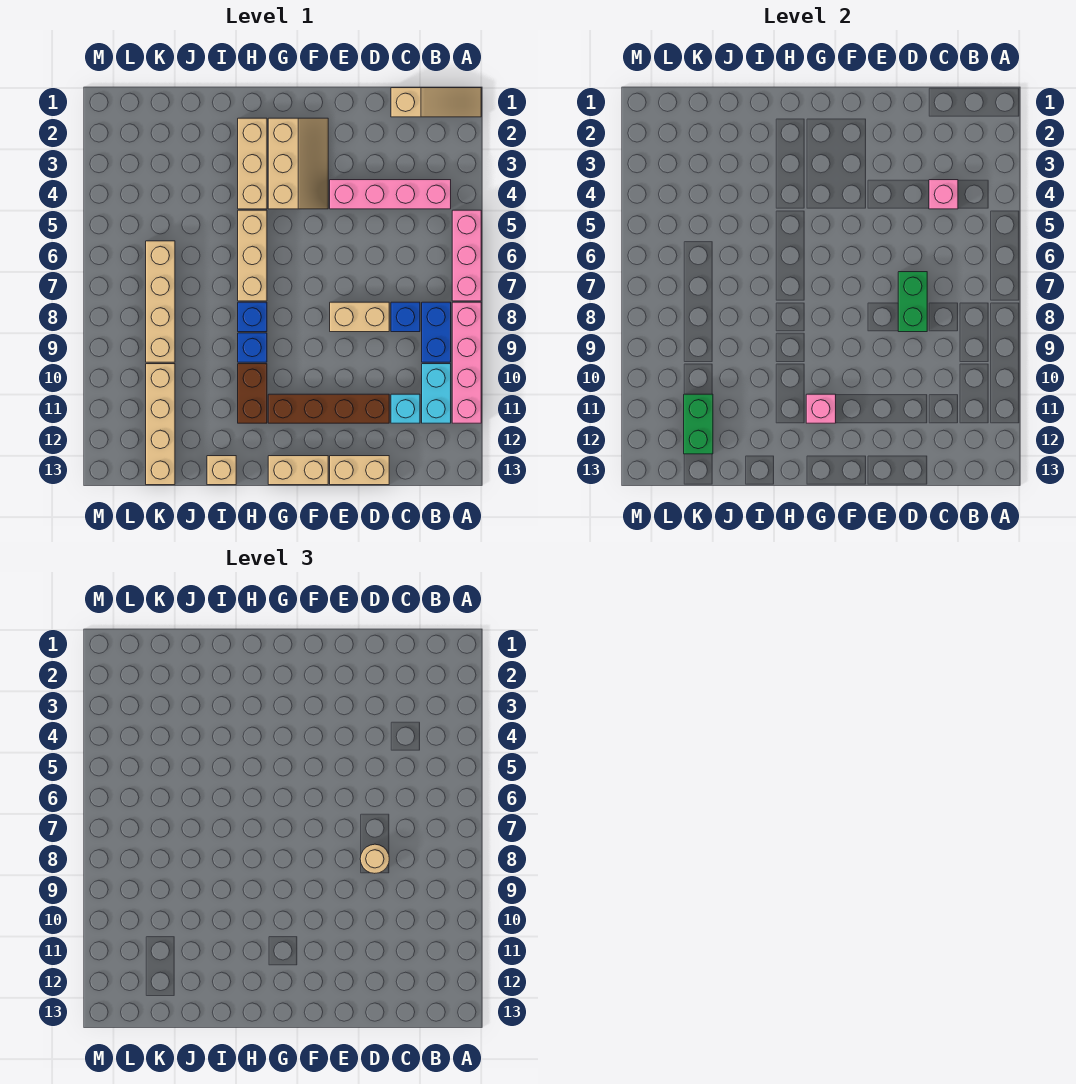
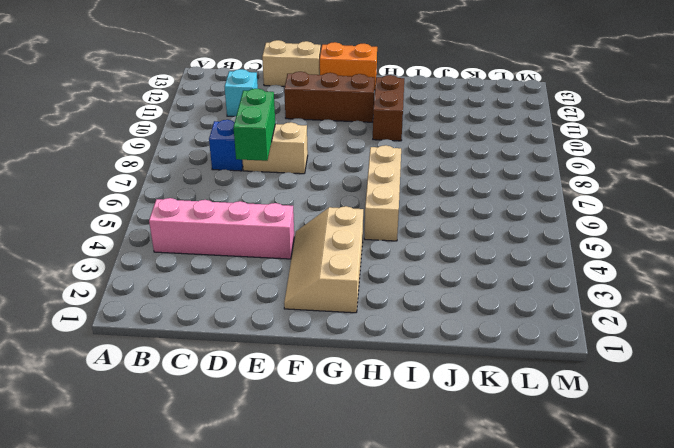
brown 1x3 brick [284,72,375,122] -> brown 1x4 brick [268,394,389,423]
orange 1x2 brick [320,42,377,90] -> tan 1x2 brick [268,456,328,485]
none -> tan 1x3 slope [391,88,481,117]
none -> pink 1x3 brick [452,210,481,301]
none -> pink 1x4 brick [452,302,481,423]

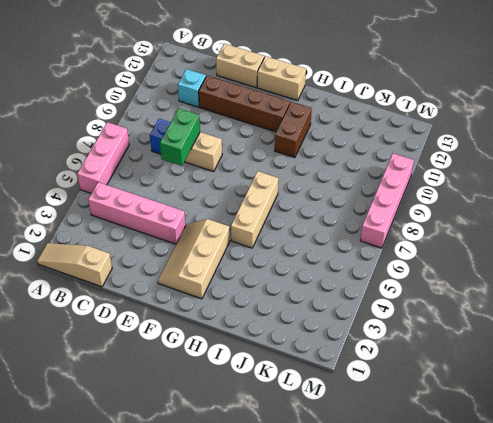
pink 1x4 brick [360,153,414,248] -> pink 1x4 brick moved to [452,302,481,423]
none -> blue 1x2 brick [422,302,451,362]
none -> cyan 1x2 brick [422,364,451,423]
none -> tan 1x3 brick [238,118,267,209]

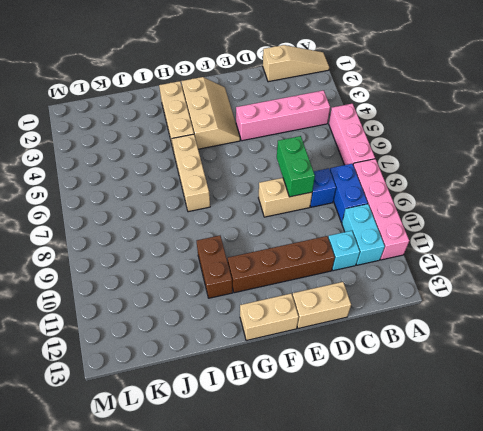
none -> blue 1x1 brick [238,302,267,332]
none -> blue 1x1 brick [238,333,267,362]
none -> tan 1x1 brick [207,456,236,485]

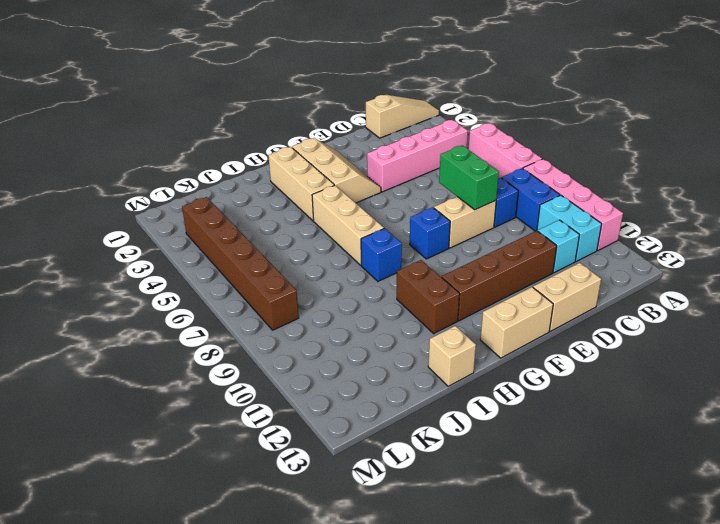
blue 1x1 brick [410,207,450,259] -> blue 1x1 brick moved to [238,333,267,362]
brown 1x6 brick [182,197,299,330] -> none
none -> tan 1x4 brick [146,241,175,362]
none -> tan 1x4 brick [146,364,175,485]
none -> pink 1x1 brick [929,180,958,209]

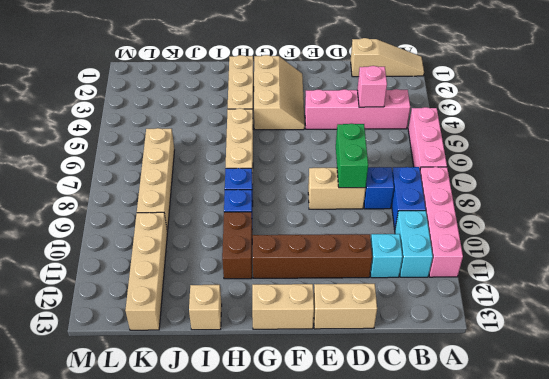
none -> pink 1x1 brick [806,394,836,423]
none -> green 1x2 brick [684,394,713,454]
none -> tan 1x1 round brick [360,844,389,873]

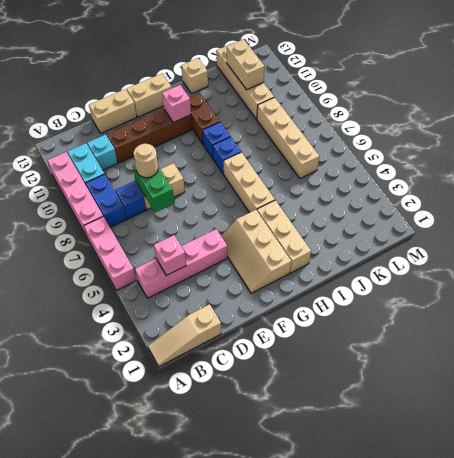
tan 1x2 brick [227,39,265,90] -> green 1x2 brick [684,394,713,454]

